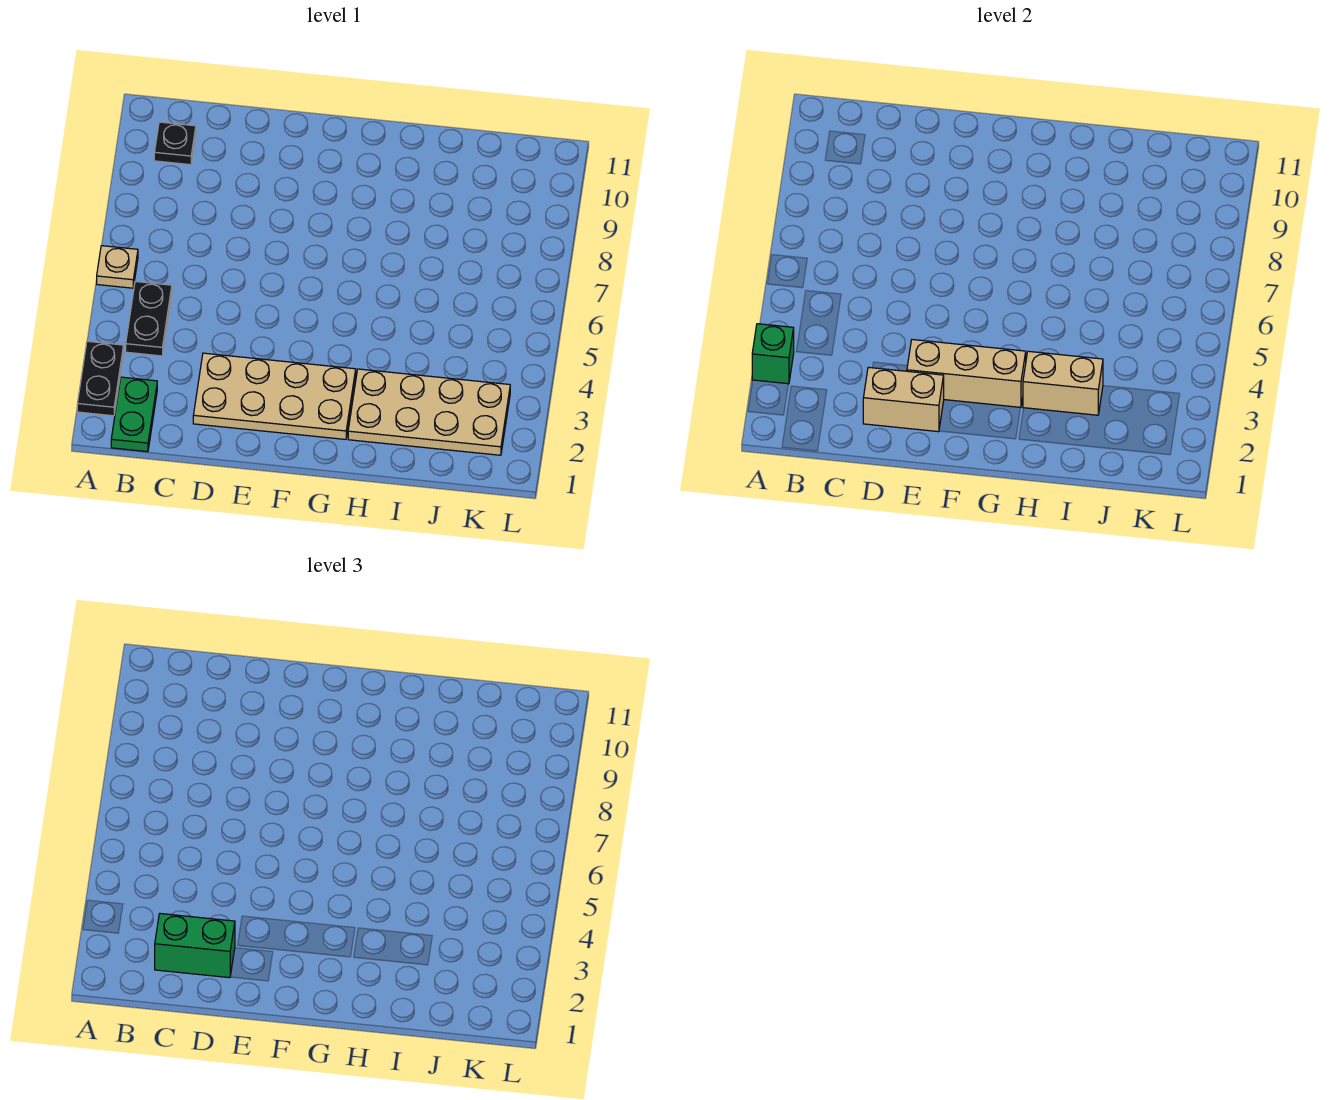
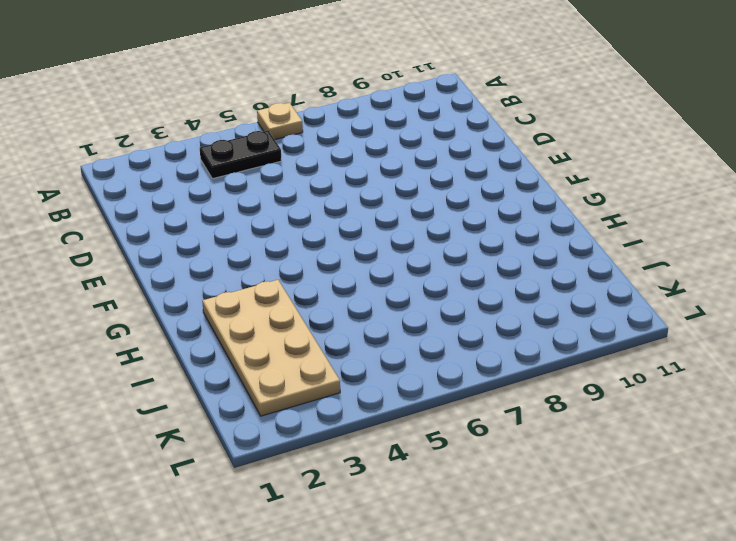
none -> black 1x2 plate [77,341,124,416]
none -> green 1x2 plate [111,377,157,452]
none -> black 1x1 plate [154,122,196,165]

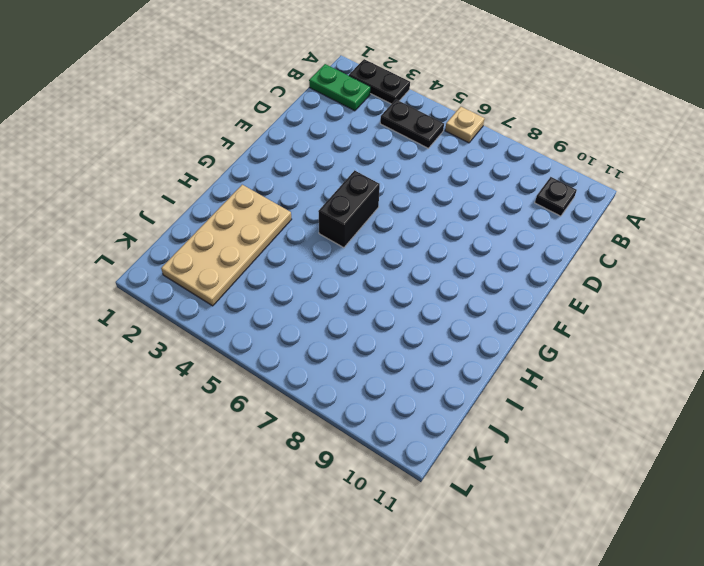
black 1x2 brick [318,170,380,248] -> none
none -> tan 2x4 plate [193,353,356,439]
none -> green 1x1 brick [752,324,794,384]
none -> tan 1x2 brick [863,367,944,432]

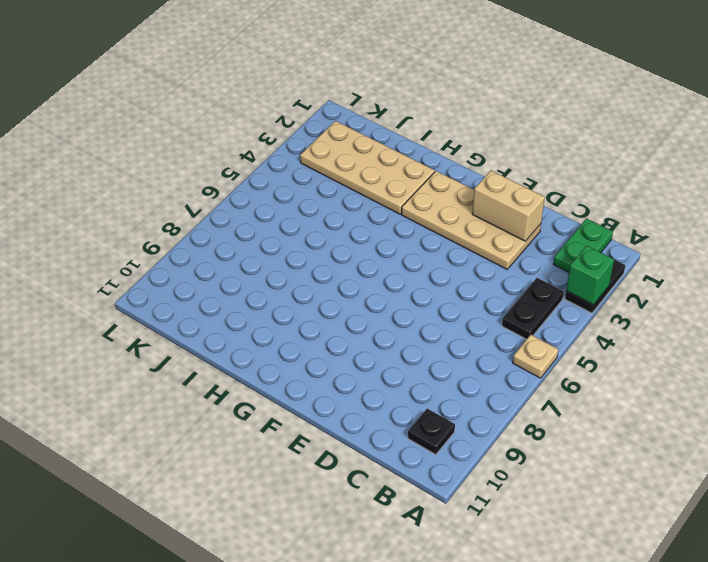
none -> tan 1x3 brick [907,340,1026,408]
none -> tan 1x2 brick [1023,351,1103,415]
none -> green 1x2 brick [155,914,235,978]

